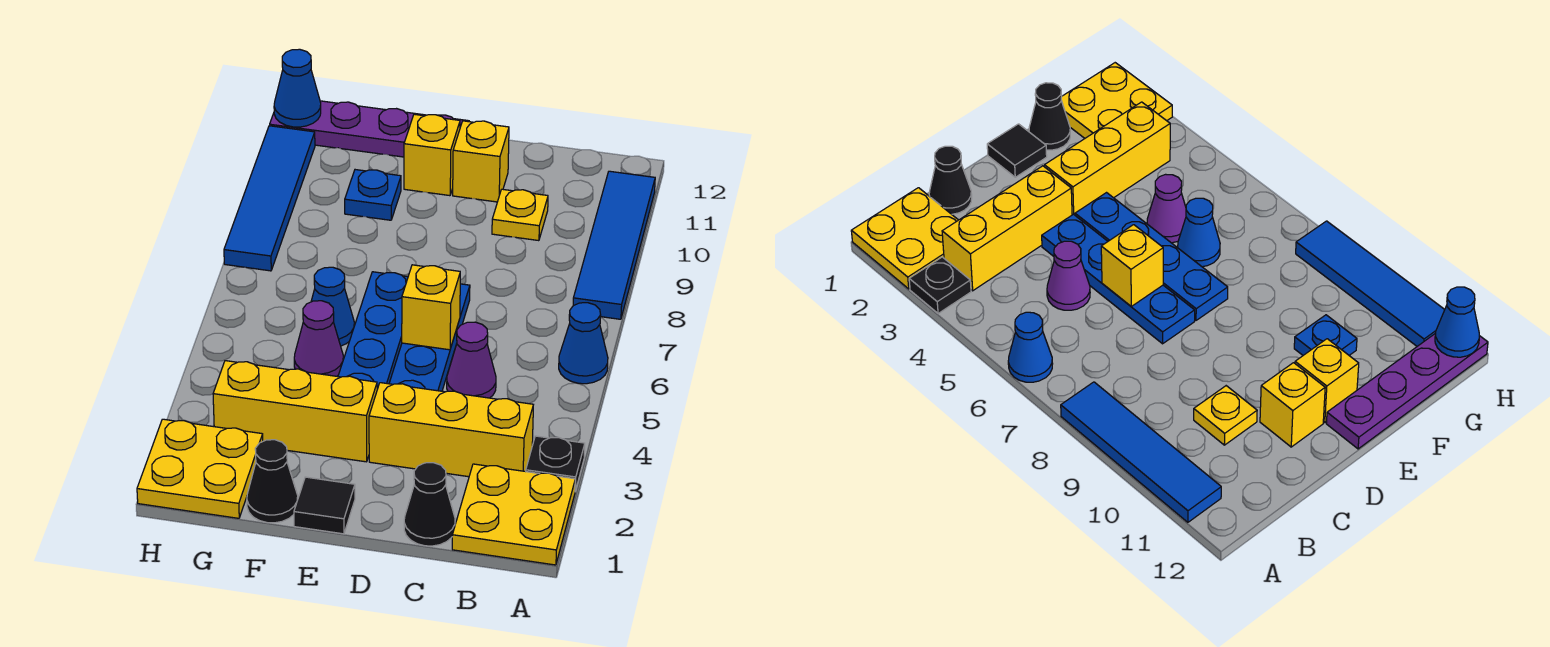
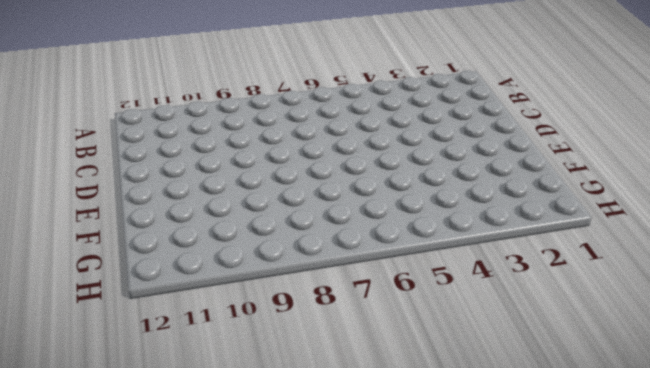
none -> yellow 2x2 plate [452,464,575,565]
none -> black 1x1 plate [526,436,585,491]
none -> blue 1x1 cone [559,303,608,384]

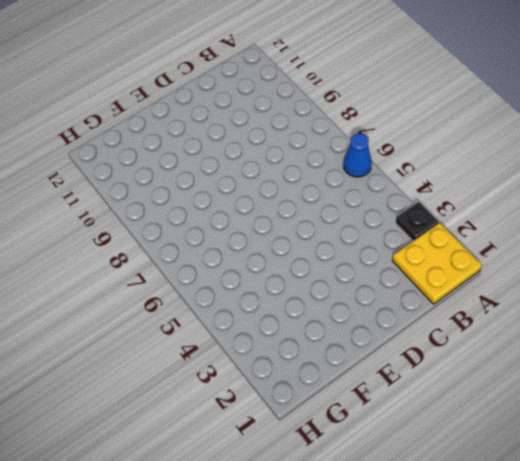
none -> blue 1x4 tile [573,171,655,319]
none -> yellow 1x3 brick [369,383,533,477]
none -> black 1x1 cone [404,463,455,546]

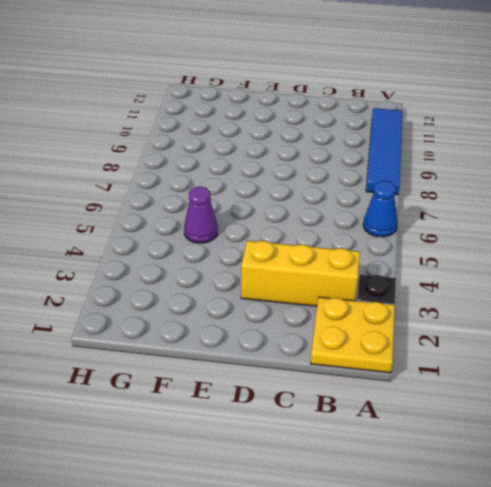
none -> black 1x1 cone [404,463,455,546]
none -> purple 1x1 cone [447,322,496,398]
none -> yellow 1x1 plate [492,189,548,241]

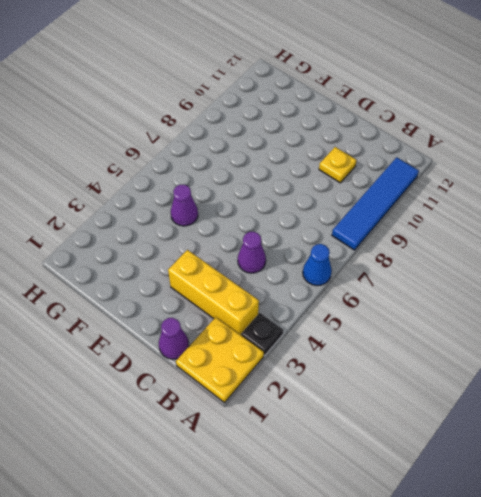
purple 1x1 cone [159,318,189,359] -> black 1x1 cone [404,463,455,546]
none -> blue 1x4 plate [389,284,470,391]
none -> yellow 1x1 brick [453,121,509,202]
none -> black 1x1 tile [294,477,355,534]

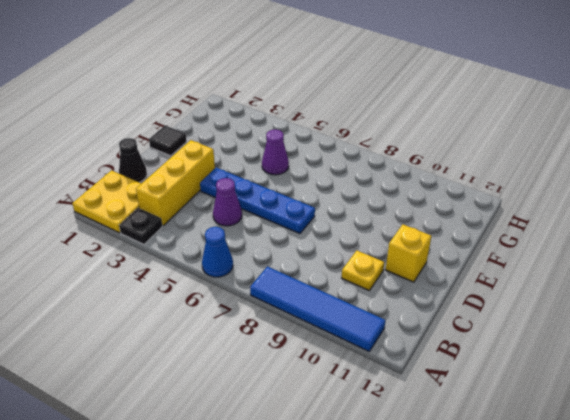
none -> yellow 1x3 brick [213,361,377,462]
none -> blue 1x4 plate [338,272,408,389]
none -> yellow 1x1 brick [404,114,460,196]

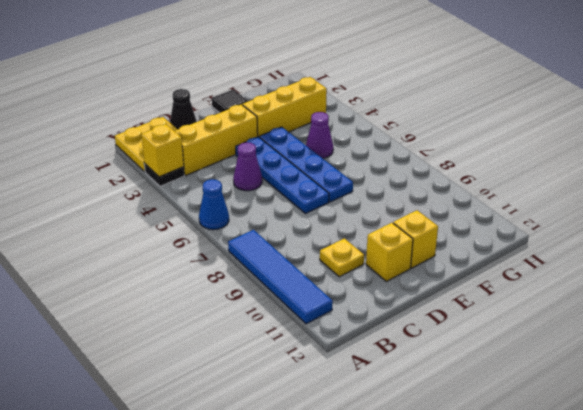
yellow 1x1 brick [141,124,184,177] -> yellow 1x1 brick moved to [402,265,460,350]
none -> purple 1x4 plate [270,101,469,157]
none -> black 1x1 cone [247,440,298,523]
none -> blue 1x1 cone [311,267,354,346]

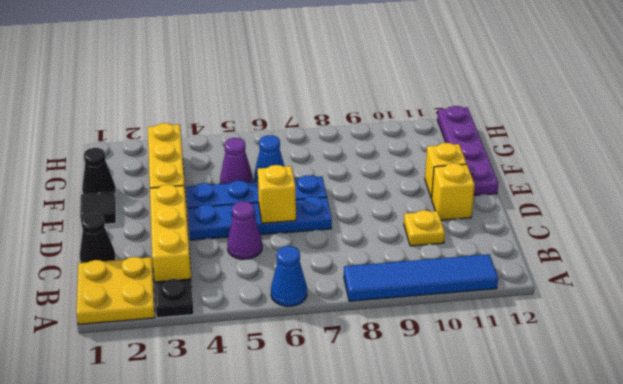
none -> blue 1x1 plate [345,170,401,220]
none -> yellow 2x2 plate [137,419,263,518]
none -> blue 1x4 tile [224,126,315,271]

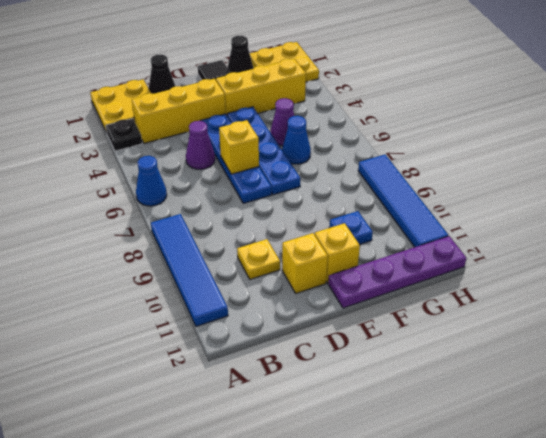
none -> blue 1x1 cone [274,49,321,127]

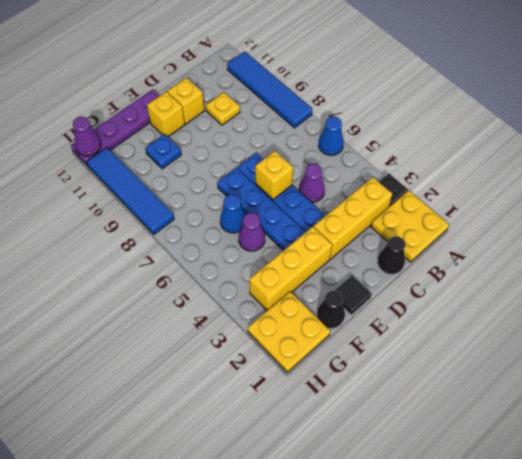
purple 1x1 cone [73,117,101,156] -> blue 1x1 cone [274,49,321,127]

